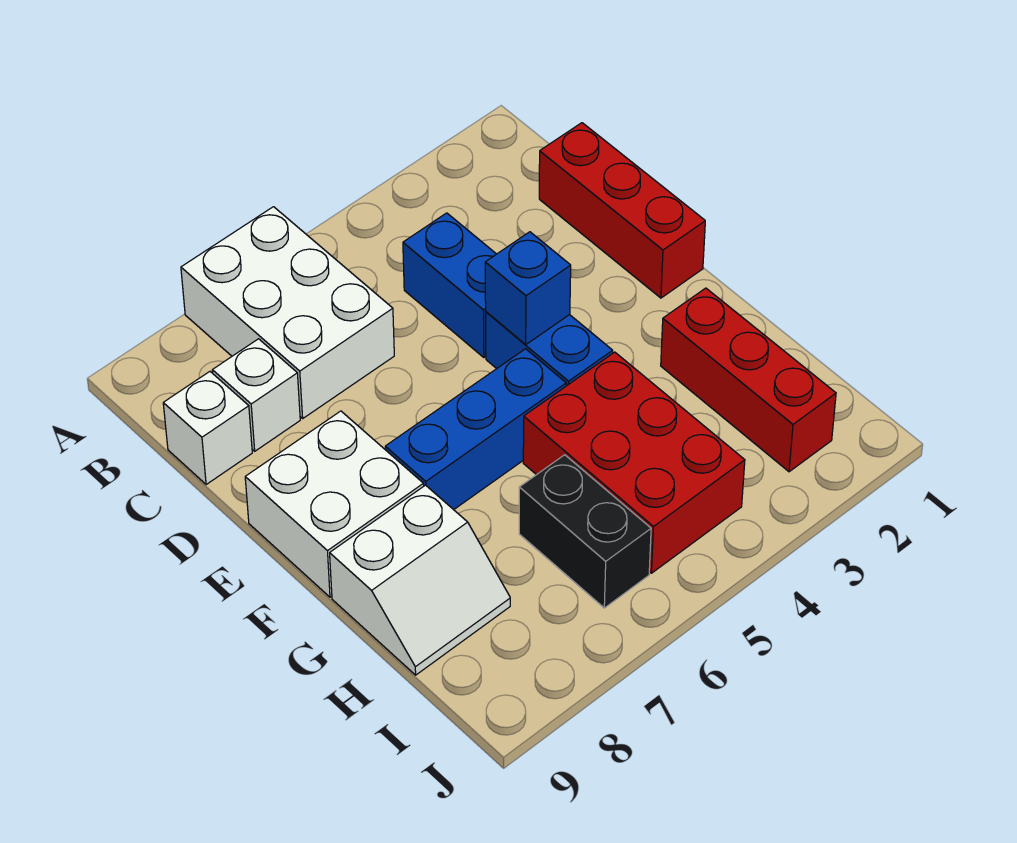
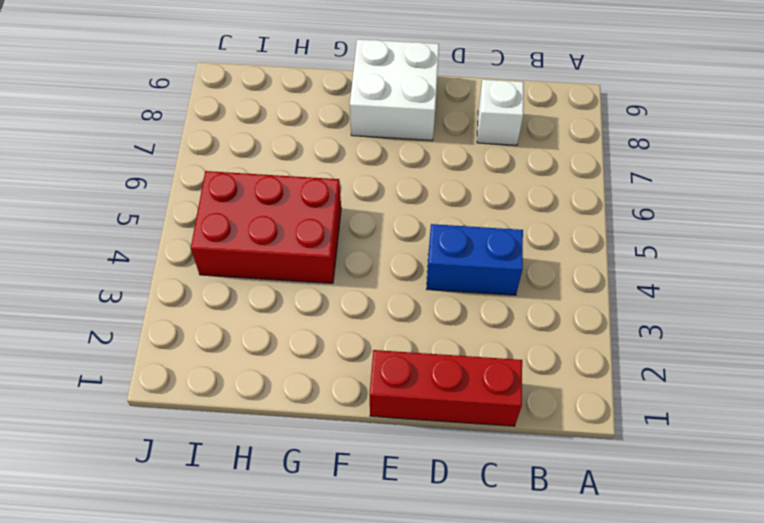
none -> white 2x3 brick [181,207,394,418]
none -> white 1x1 brick [163,372,252,485]
none -> blue 1x2 brick [486,312,613,386]

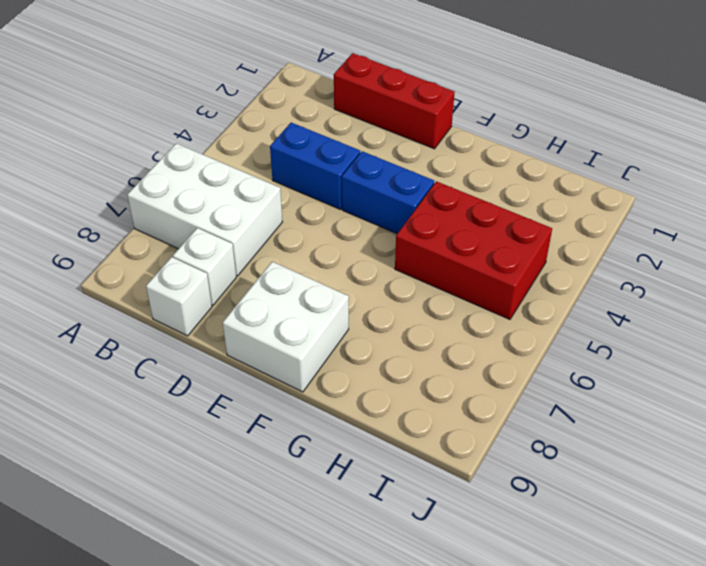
none -> blue 1x3 brick [385,349,566,510]
none -> red 1x3 brick [661,288,836,472]
none -> white 2x2 slope [330,485,510,675]

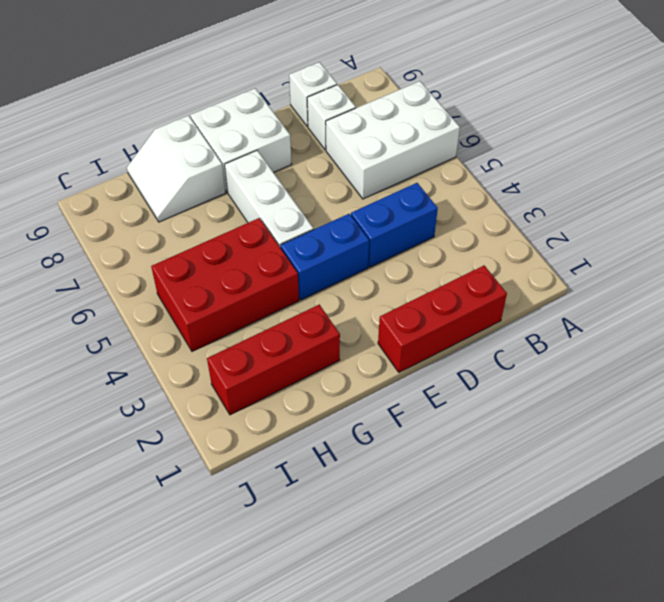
white 1x3 brick [225,151,314,248] -> blue 1x3 brick [385,349,566,510]
none -> black 1x2 brick [519,455,651,608]
none -> blue 1x1 brick [485,232,571,345]

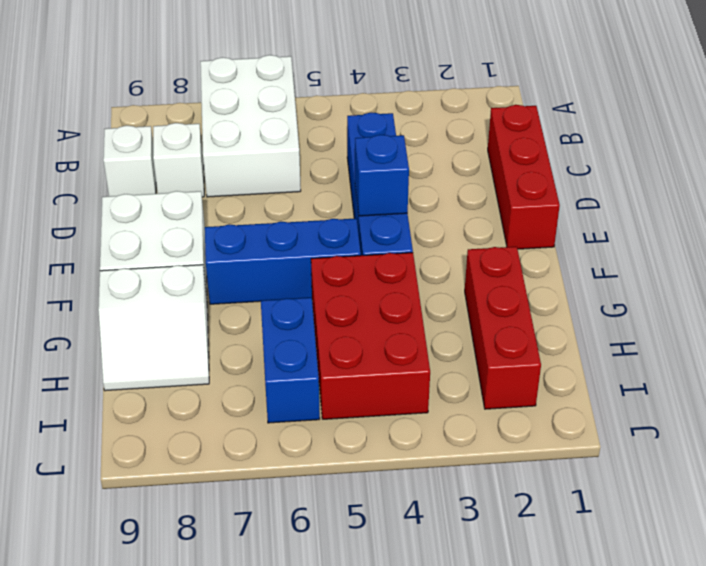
blue 1x2 brick [261,298,320,423] -> black 1x2 brick [519,455,651,608]

